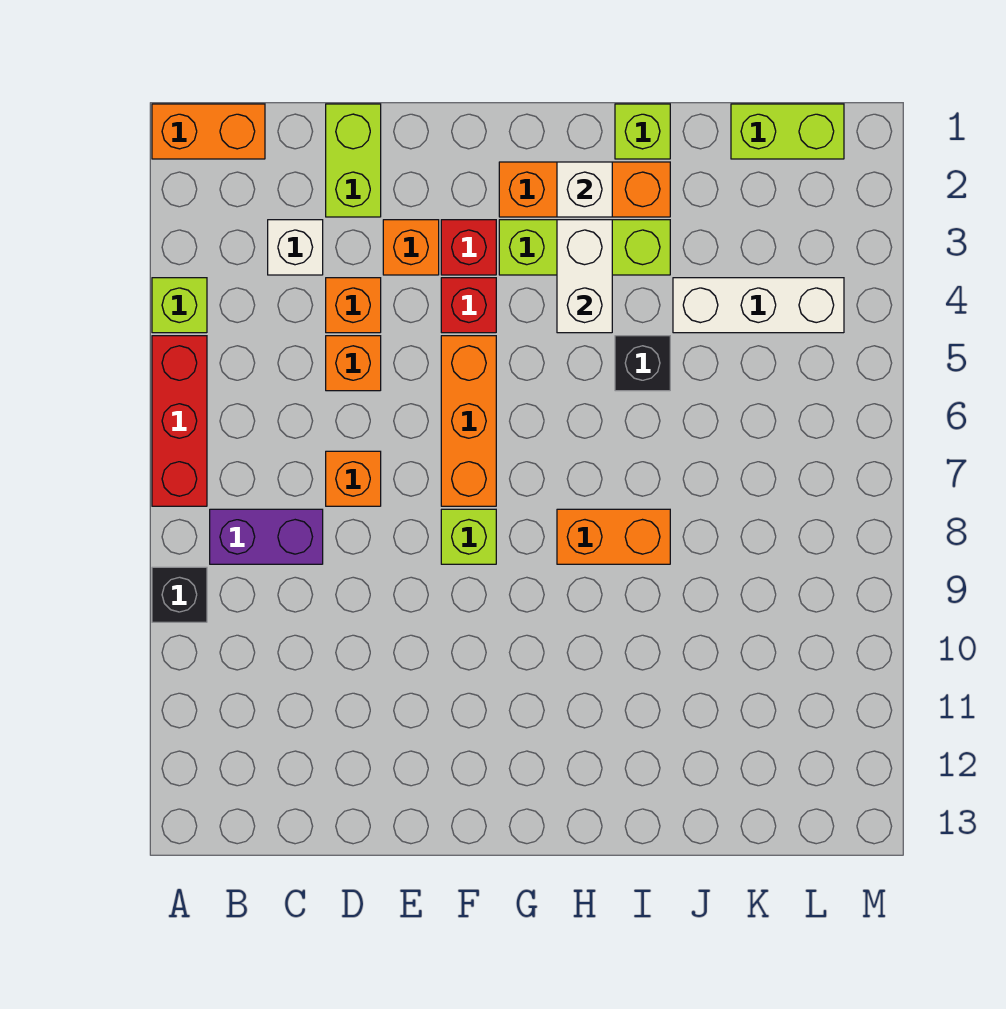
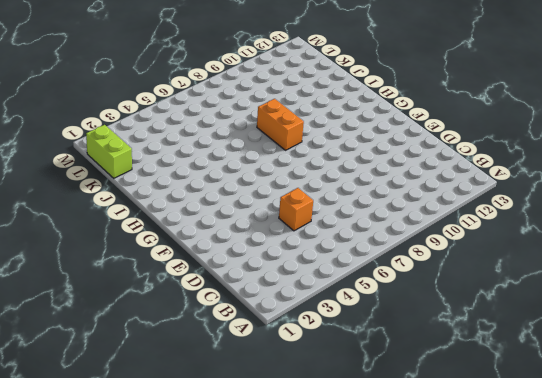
none -> orange 1x2 brick [152,104,265,159]
none -> lime 1x1 brick [152,278,207,333]
none -> red 1x3 brick [152,336,207,506]

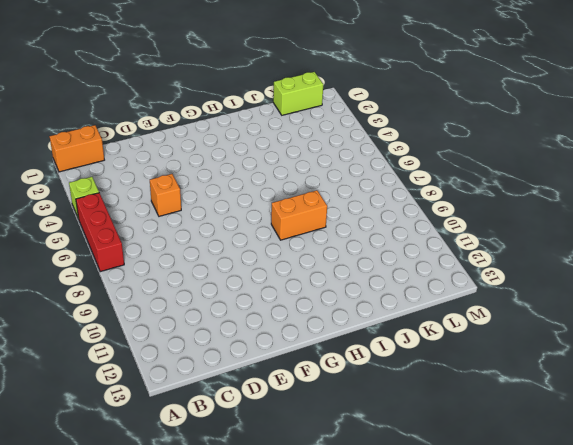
none -> black 1x1 brick [152,567,207,622]
none -> purple 1x2 brick [210,509,323,564]
none -> white 1x1 brick [268,220,323,275]

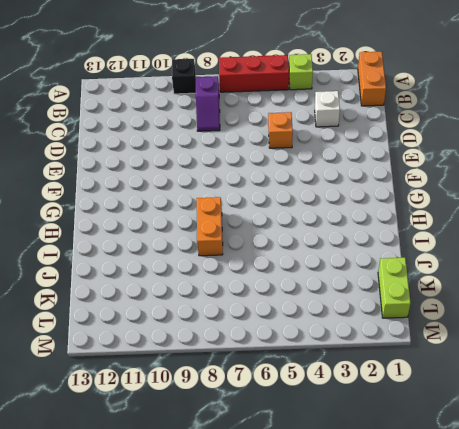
purple 1x2 slope [196,76,220,131] -> purple 1x2 brick [210,509,323,564]
none -> lime 1x2 brick [326,104,381,217]
none -> orange 1x1 brick [326,278,381,333]
none -> orange 1x1 brick [326,451,381,506]

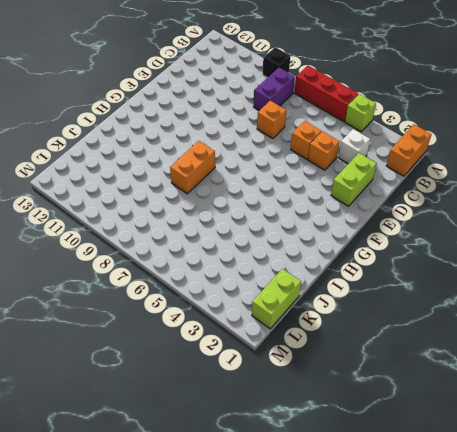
lime 1x2 brick [331,153,377,206] -> lime 1x2 brick turned to [326,104,381,217]
none -> orange 1x1 brick [383,220,439,275]
none -> red 1x1 brick [441,220,496,275]
none -> red 1x1 brick [441,278,496,333]

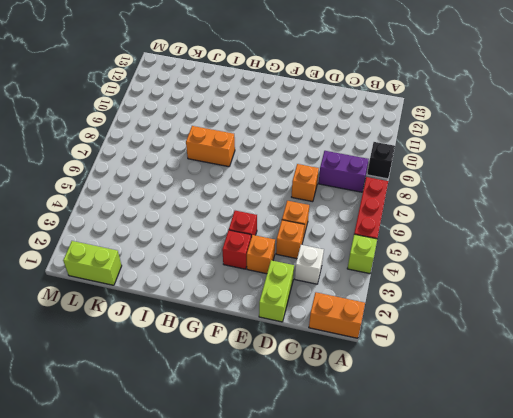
none -> orange 1x3 brick [441,336,496,506]
none -> lime 1x1 brick [441,509,496,564]
none -> orange 1x3 brick [499,162,670,217]

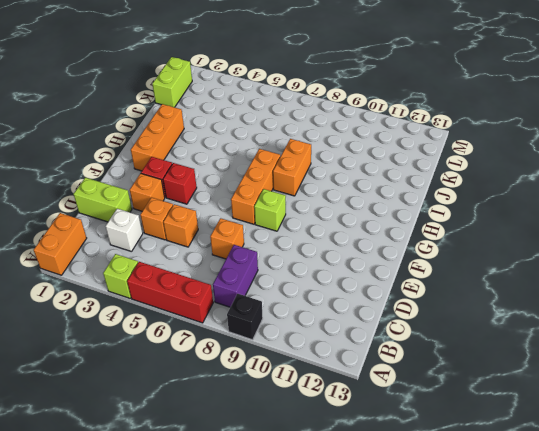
orange 1x3 brick [231,149,280,224] -> orange 1x3 brick turned to [441,336,496,506]
none -> lime 1x3 brick [499,220,670,275]
none -> lime 1x1 brick [615,104,670,159]
none -> black 1x1 brick [615,336,670,391]

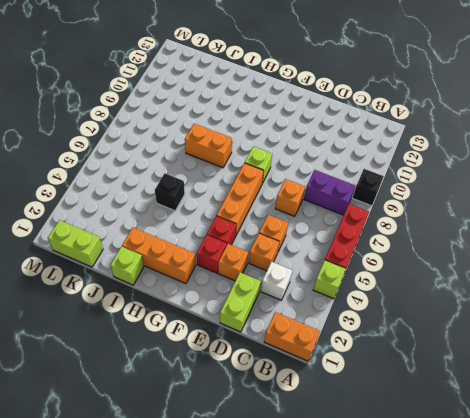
none -> lime 1x3 brick [499,220,670,275]
none -> white 1x3 brick [673,278,844,333]
none -> white 1x1 brick [557,162,612,217]

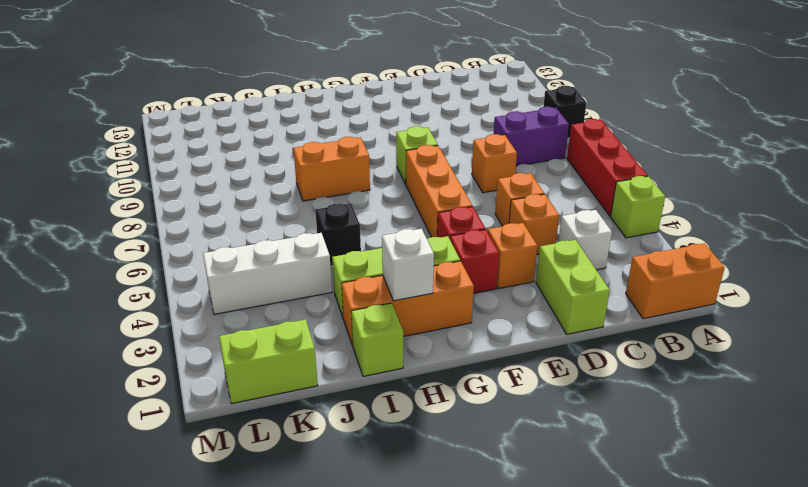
none -> white 1x2 brick [557,220,612,333]

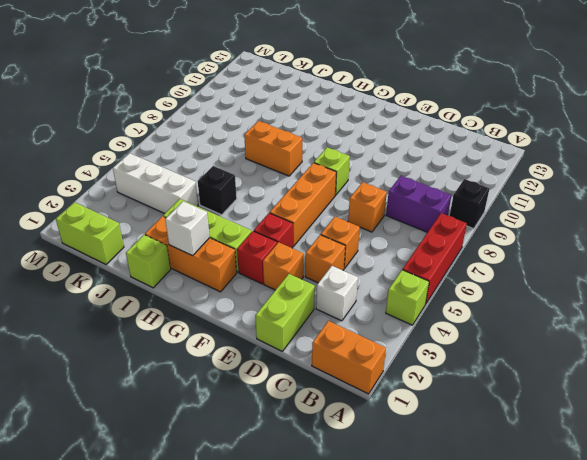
none -> white 1x2 brick [557,220,612,333]

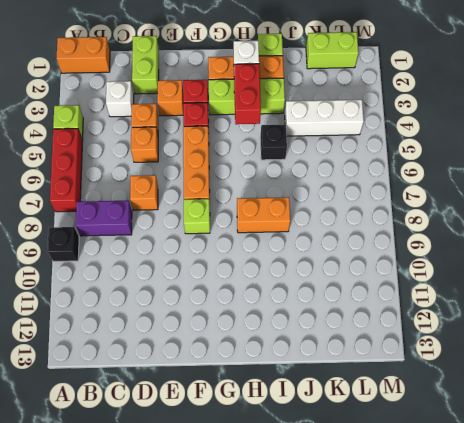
red 1x2 brick [234,64,261,124] -> white 1x2 brick [557,220,612,333]

